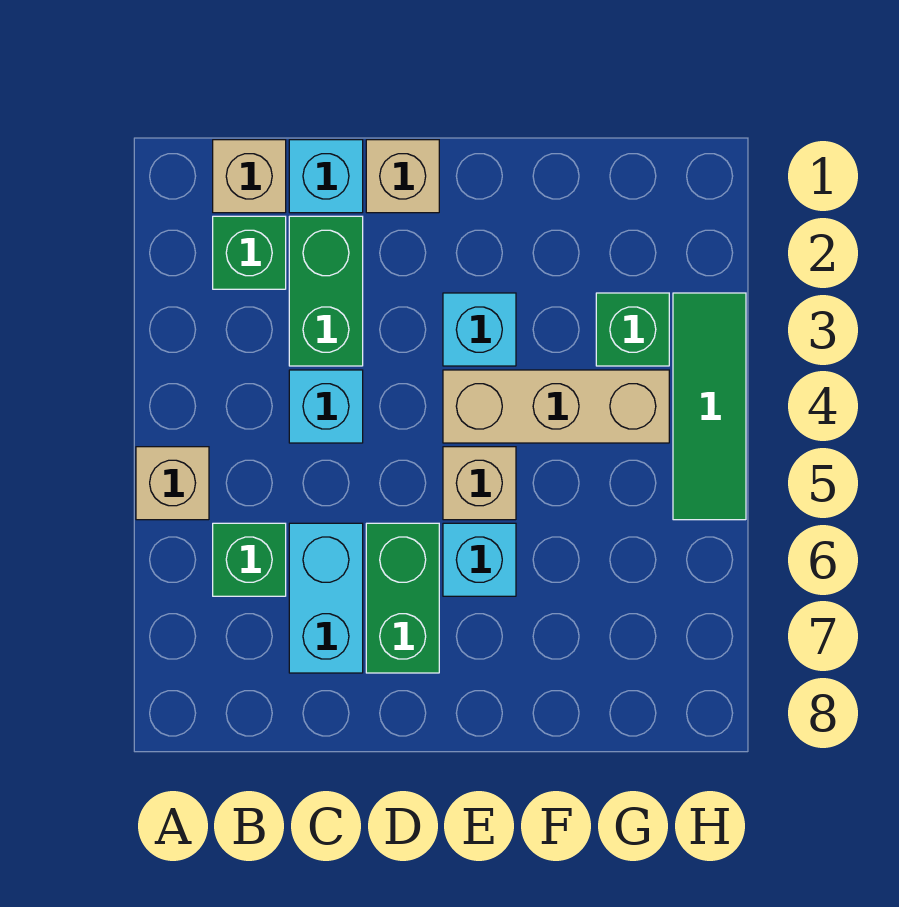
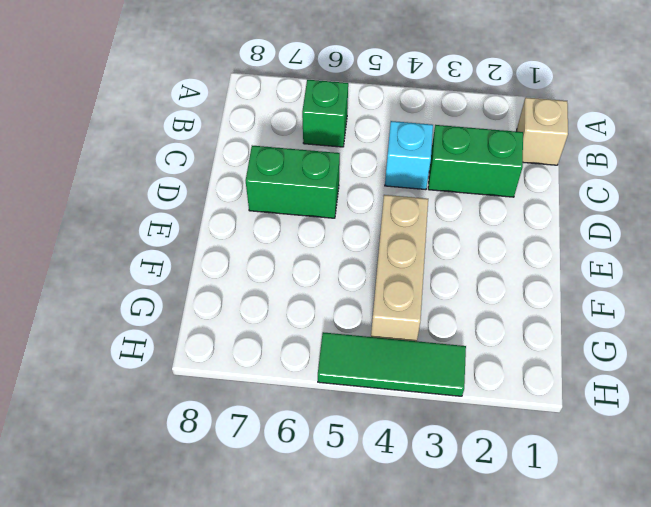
none -> tan 1x1 brick [136,447,209,520]
none -> green 1x1 brick [213,216,286,289]
none -> cyan 1x1 brick [289,140,363,213]

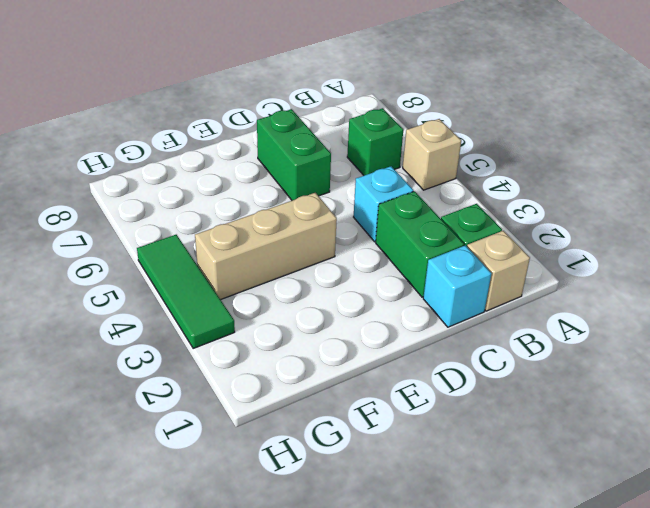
none -> cyan 1x2 brick [289,523,363,673]
none -> tan 1x1 brick [366,140,439,213]
none -> cyan 1x1 brick [443,293,516,366]

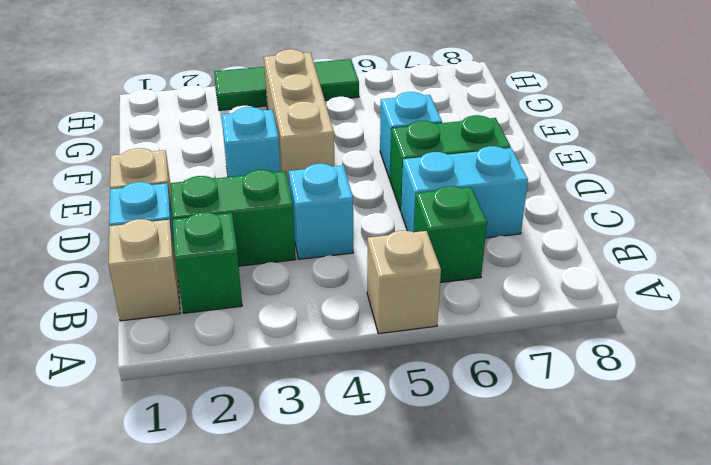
none -> tan 1x1 brick [443,447,516,520]
none -> green 1x1 brick [596,293,669,366]

